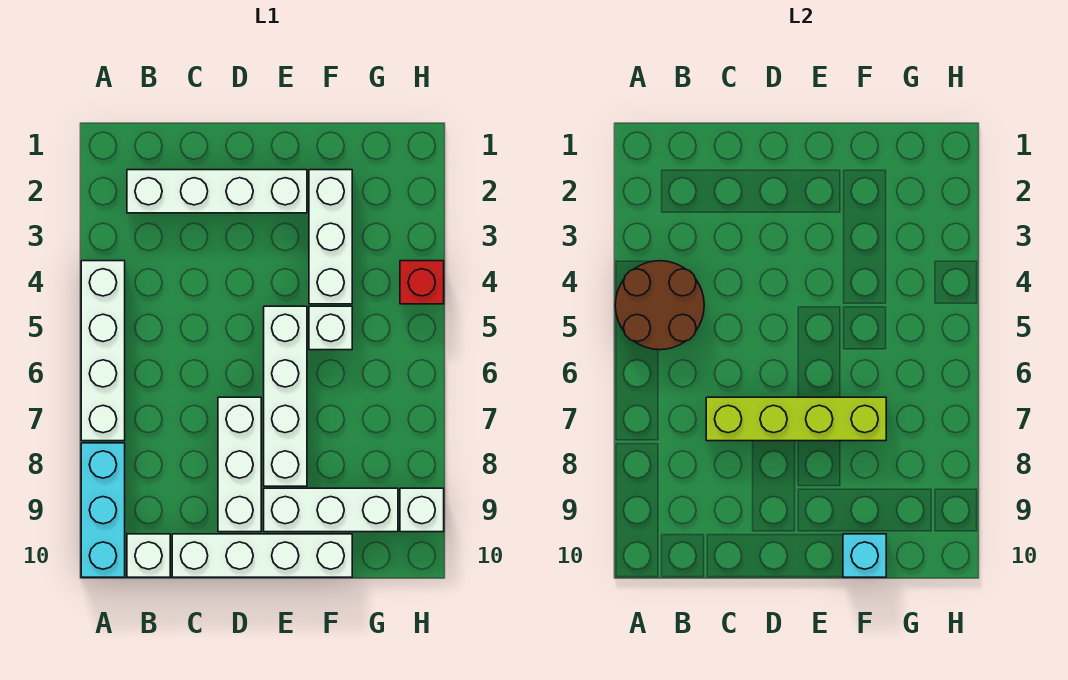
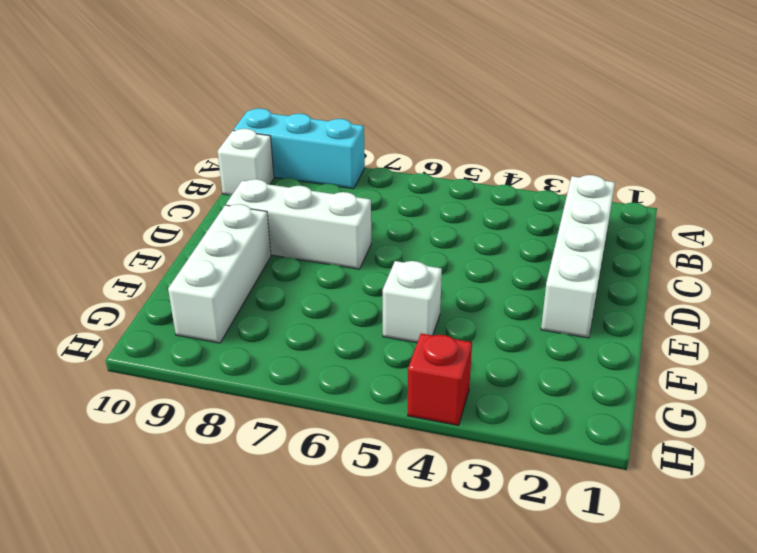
none -> white 1x4 brick [81,261,125,441]
none -> white 1x4 brick [172,534,352,577]
none -> white 1x4 brick [264,306,307,486]

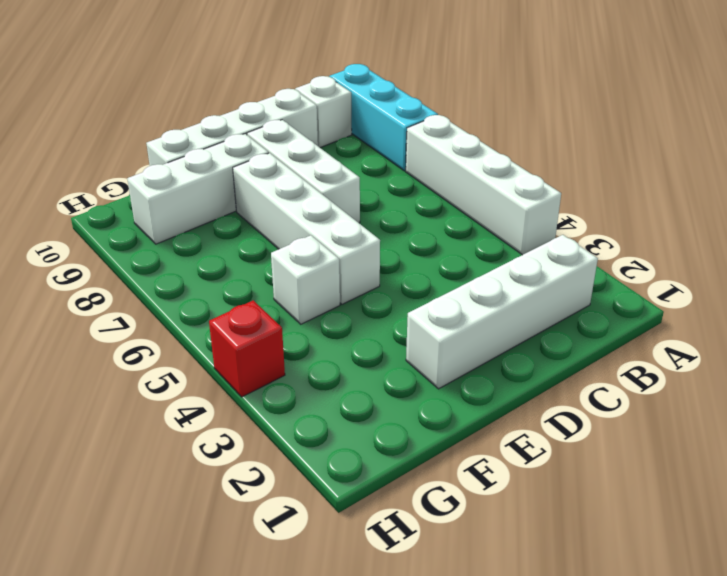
none -> white 1x3 brick [309,170,352,304]
none -> white 1x1 brick [400,488,444,532]
none -> brown 2x2 round brick [615,261,704,350]

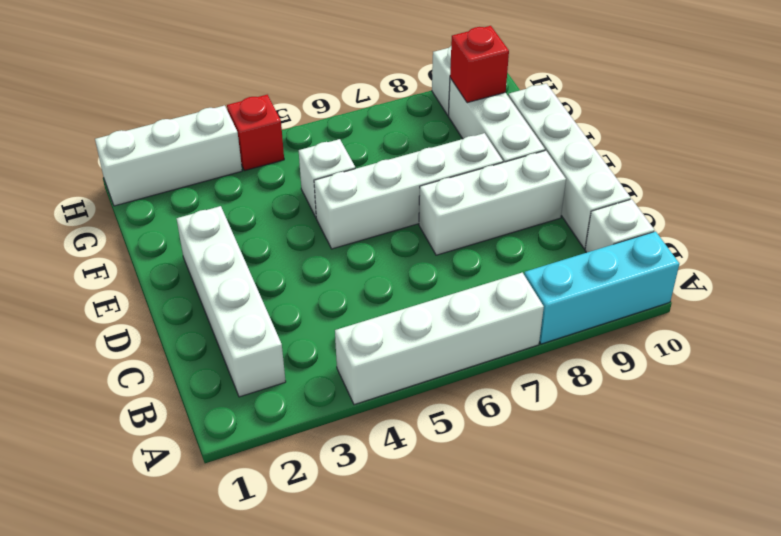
red 1x1 brick [450,26,509,103] -> none
white 1x3 brick [95,105,242,206] -> white 1x3 brick moved to [309,170,352,304]
none -> brown 2x2 round brick [615,261,704,350]
none -> lime 1x4 brick [706,397,886,441]
none -> cyan 1x1 brick [843,534,886,577]

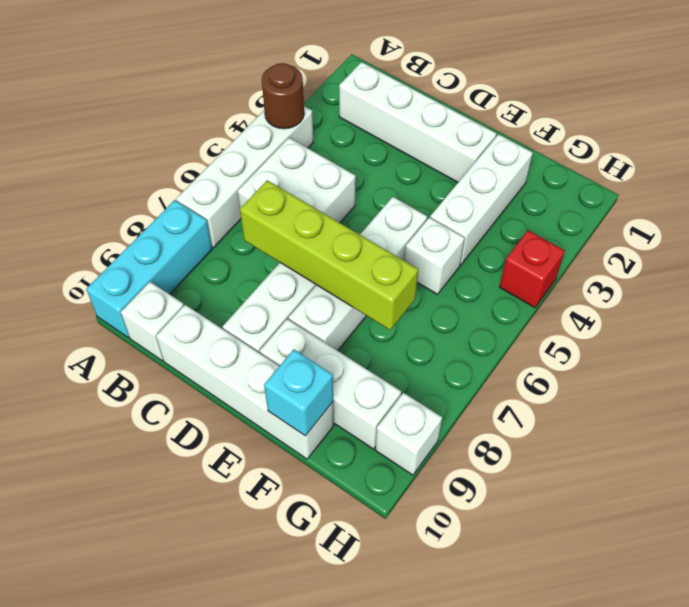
brown 1x1 round brick [262,63,304,129] -> brown 2x2 round brick [615,261,704,350]
white 2x2 brick [238,138,356,223] -> none

